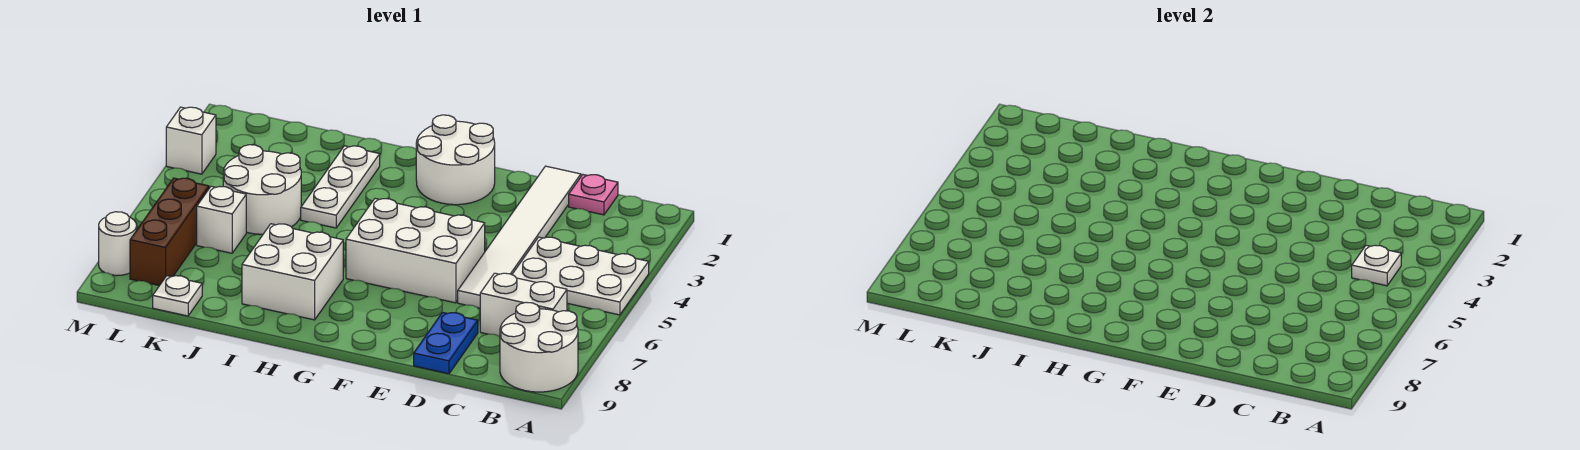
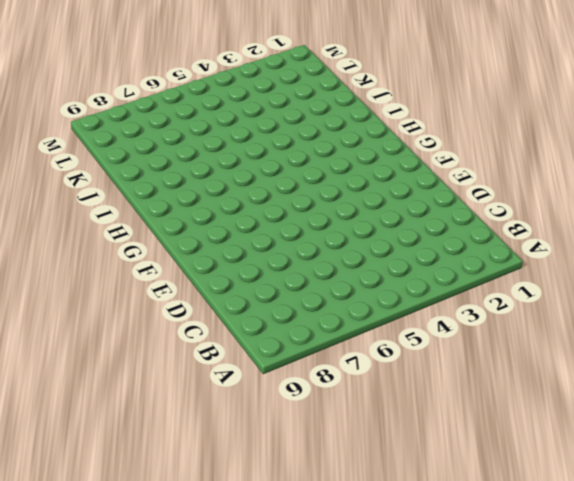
none -> white 2x3 plate [512,237,649,315]
none -> white 2x2 round brick [500,302,578,392]
none -> white 1x2 brick [480,273,567,336]

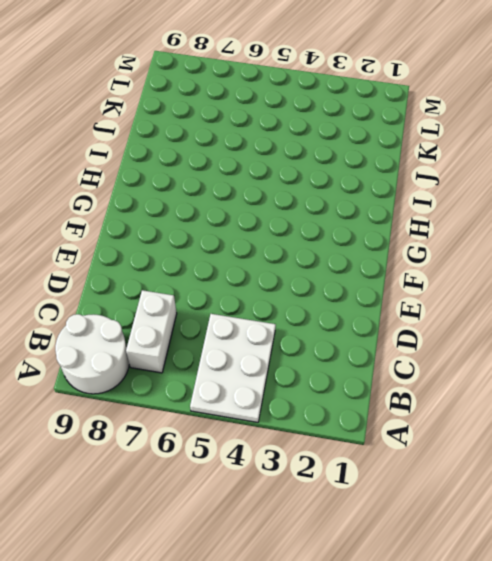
none -> pink 1x1 plate [569,175,618,215]
none -> white 1x6 tile [458,166,581,308]
none -> blue 1x2 plate [414,312,478,374]

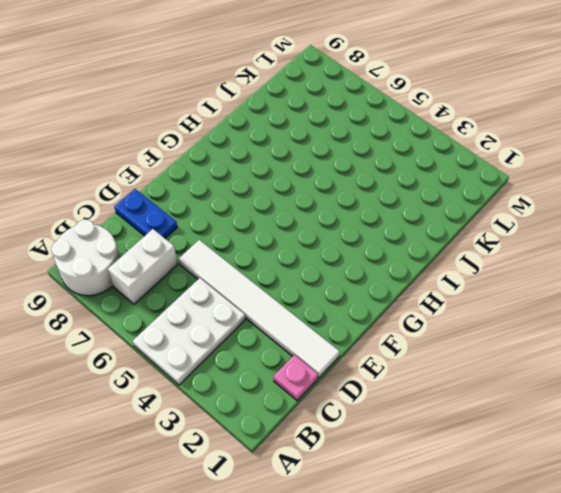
none -> white 2x3 brick [346,199,485,303]
none -> white 2x2 round brick [416,115,495,205]
none -> white 2x2 brick [242,224,343,320]

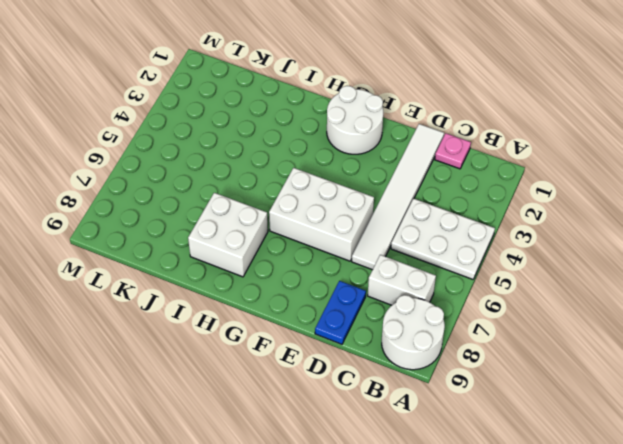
none -> white 1x3 plate [301,146,380,228]
none -> white 2x2 round brick [223,145,301,234]
none -> white 1x1 brick [197,186,246,253]

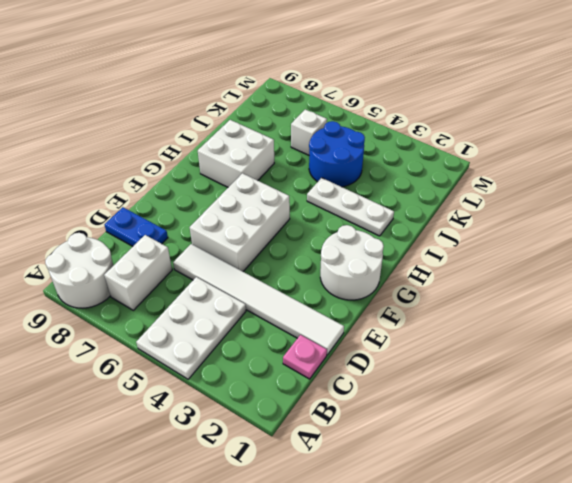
blue 2x2 round brick [309,121,365,187] -> white 2x2 round brick [223,145,301,234]
none -> white 1x1 plate [153,276,202,316]
none -> brown 1x3 brick [130,178,209,286]
none -> white 1x1 brick [166,107,216,174]

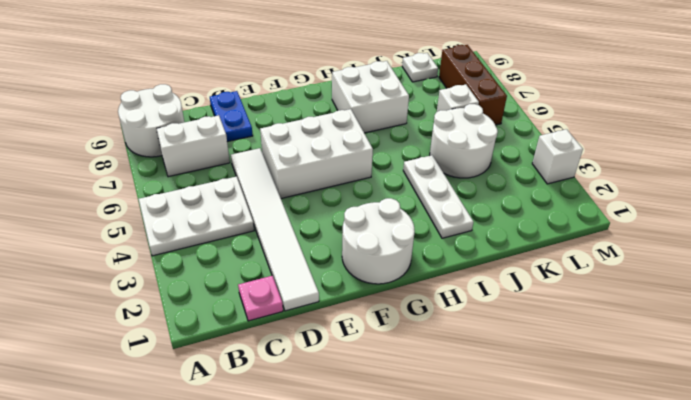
none -> white 1x1 round brick [99,212,137,276]
none -> white 1x1 plate [1352,245,1401,286]

